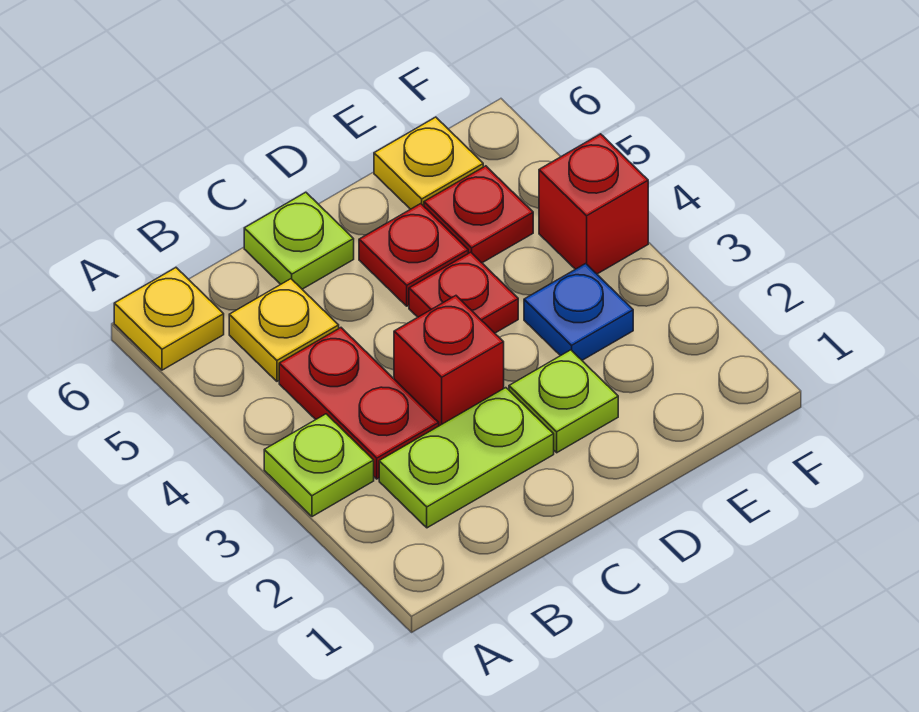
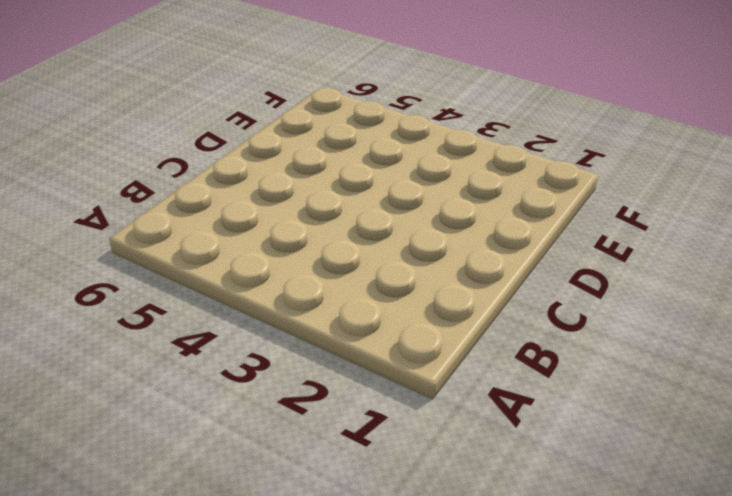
none -> lime 1x1 plate [264,414,374,517]
none -> yellow 1x1 plate [114,268,224,370]
none -> lime 1x2 plate [379,388,554,528]

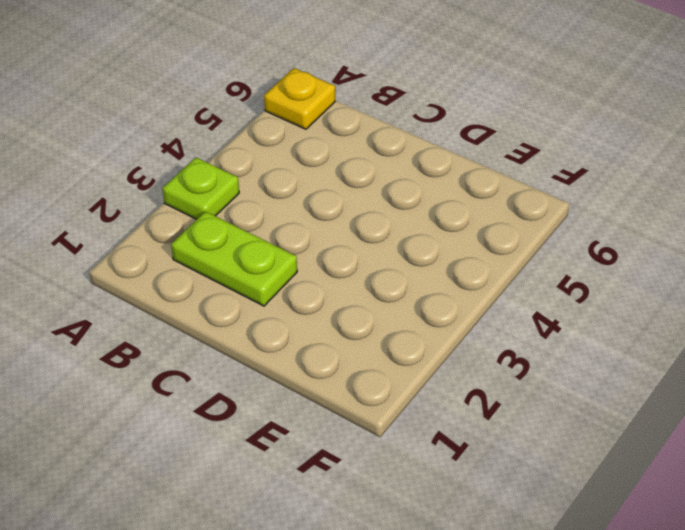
none -> red 1x2 plate [279,328,439,479]
none -> yellow 1x1 plate [229,279,339,381]
none -> red 1x1 brick [394,296,504,426]

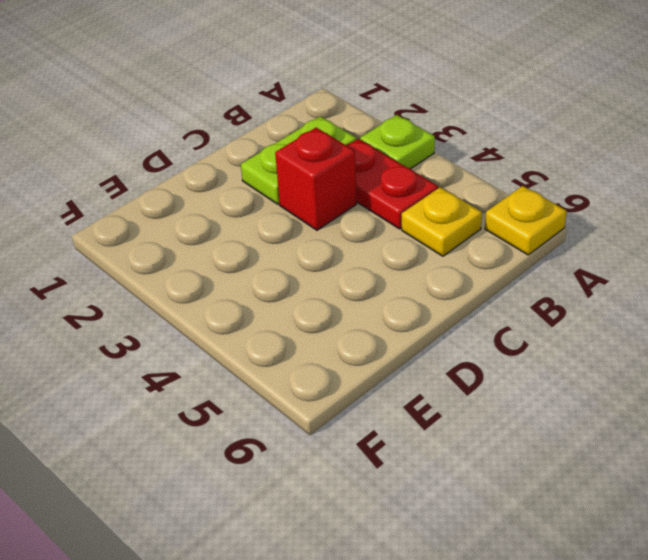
none -> lime 1x1 plate [244,192,354,289]
none -> lime 1x1 plate [509,350,618,453]
none -> red 1x1 plate [409,252,518,333]

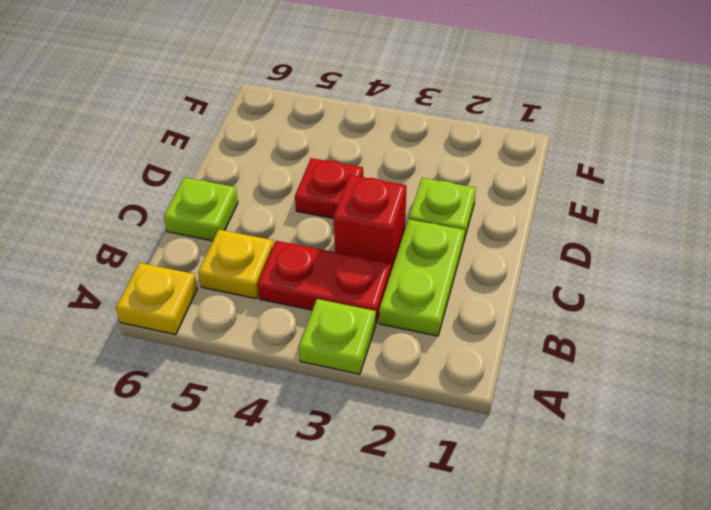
none -> red 1x1 plate [359,204,468,306]
none -> blue 1x1 plate [524,264,633,360]
none -> red 1x1 plate [424,166,533,263]

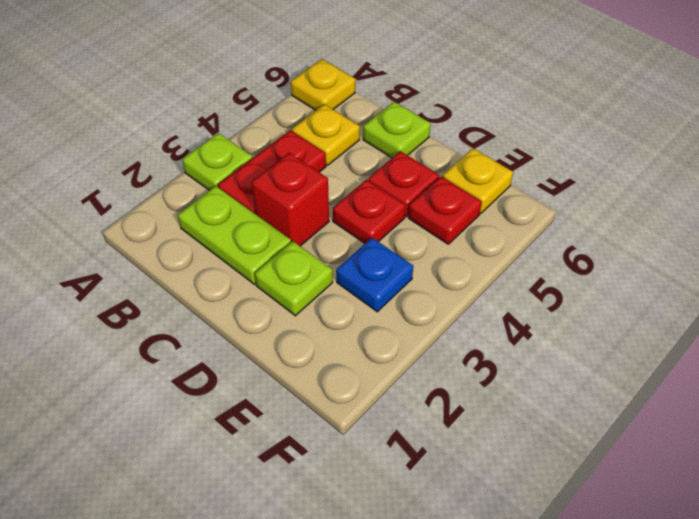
none -> red 1x1 brick [539,134,648,274]

